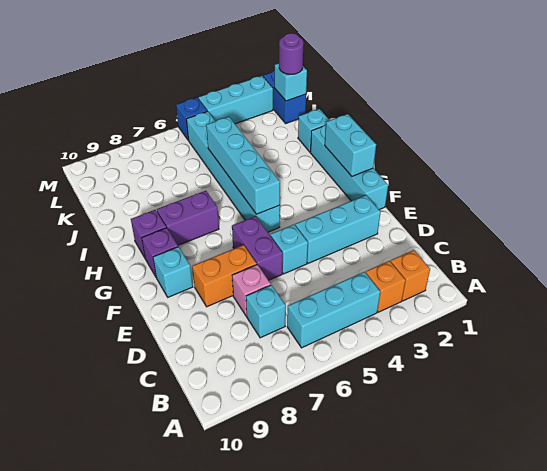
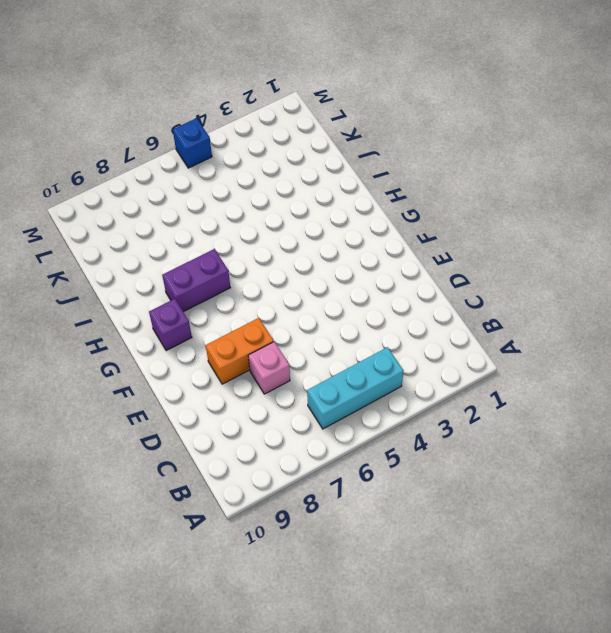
none -> orange 1x1 brick [391,250,430,301]
none -> orange 1x1 brick [366,261,406,312]
none -> cyan 1x1 brick [246,285,286,338]

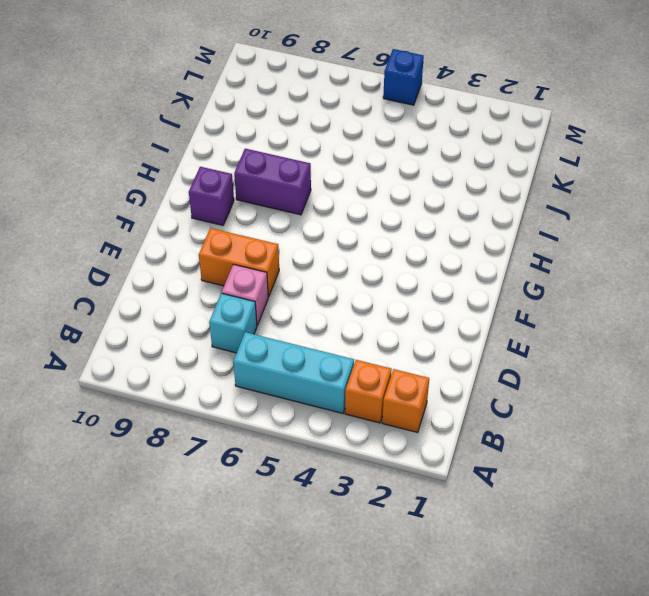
none -> cyan 1x3 brick [295,195,381,263]
none -> cyan 1x1 brick [271,225,308,274]
none -> purple 1x2 brick [232,216,283,280]

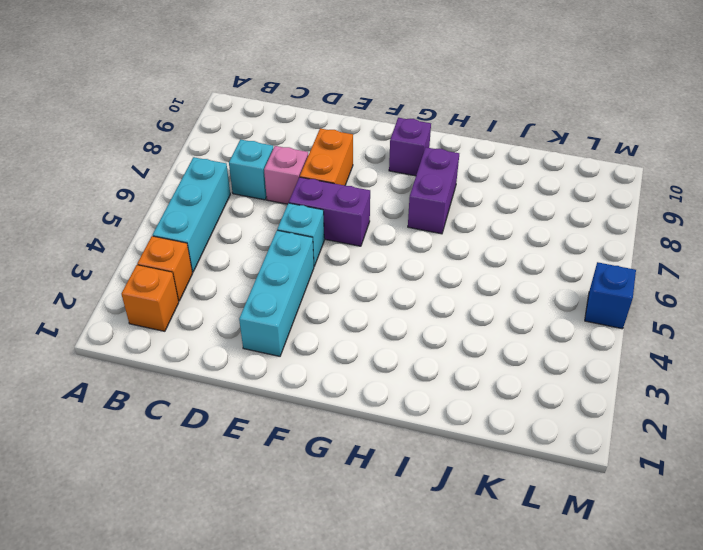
none -> cyan 1x4 brick [310,125,388,210]
none -> cyan 1x1 brick [153,247,193,297]
none -> cyan 1x6 brick [186,111,280,232]

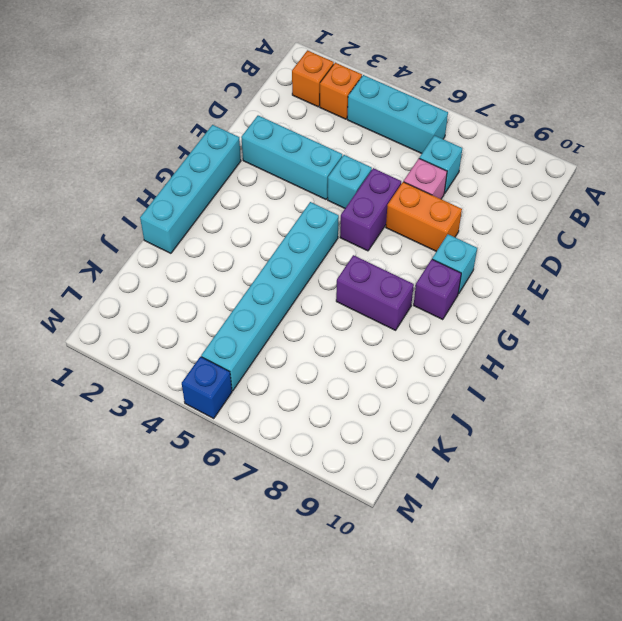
none -> purple 1x1 brick [131,210,166,257]
none -> cyan 1x1 brick [298,109,330,152]
none -> blue 1x2 brick [263,70,306,123]

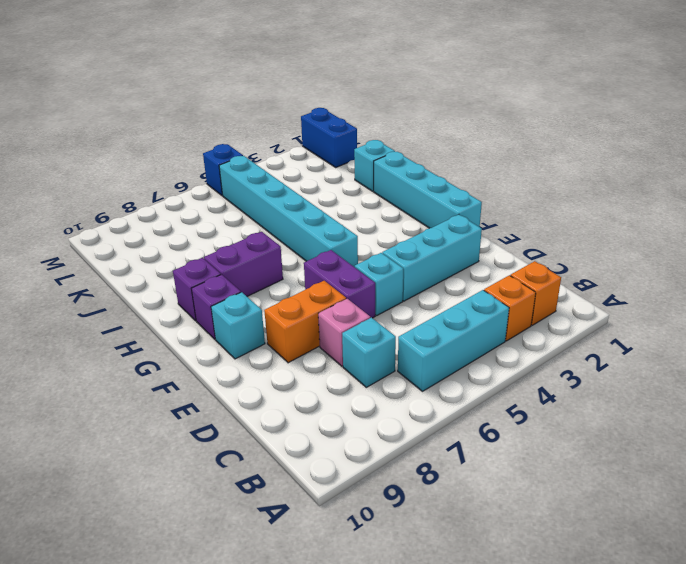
none -> cyan 1x3 brick [198,76,273,124]
none -> cyan 1x2 brick [325,114,376,176]
none -> cyan 1x4 brick [206,117,280,214]

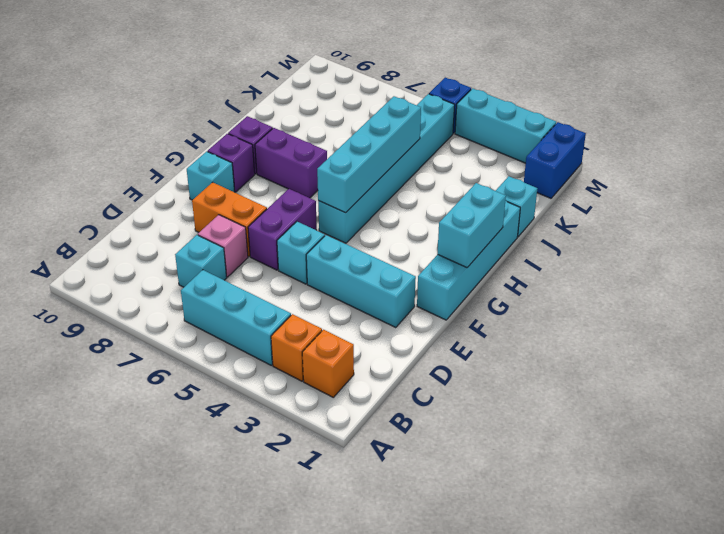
none -> cyan 1x1 brick [275,63,307,101]
none -> purple 1x1 round brick [279,33,303,74]

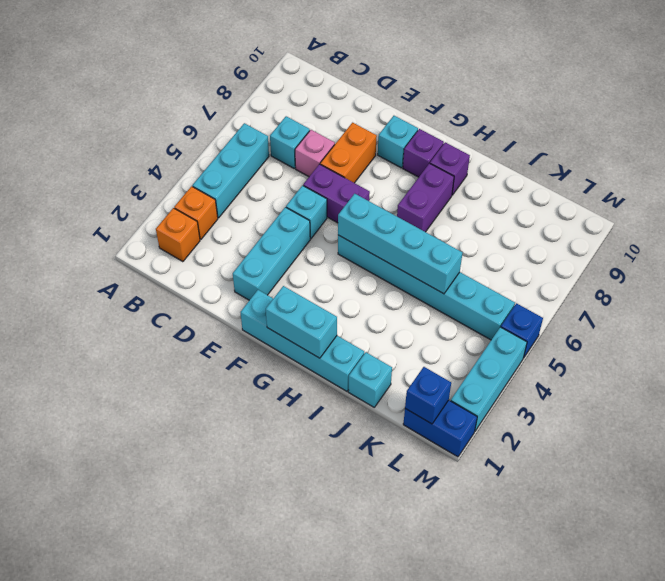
blue 1x1 brick [405,367,451,424] -> cyan 1x1 brick [275,63,307,101]
none -> purple 1x1 round brick [279,33,303,74]

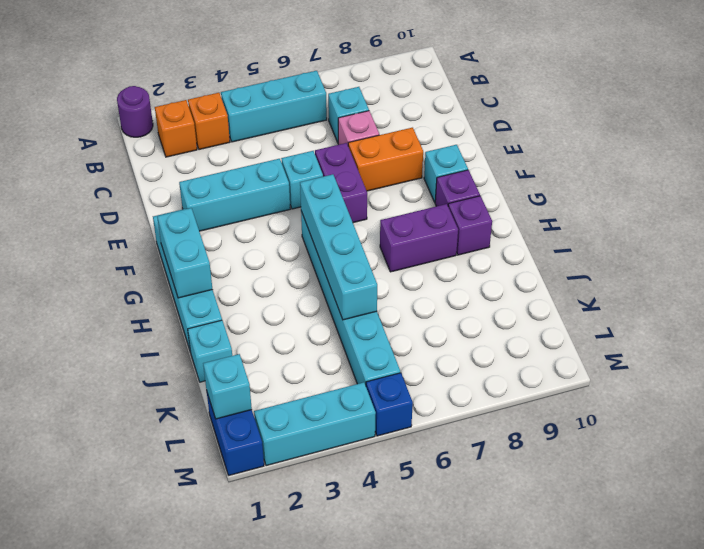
purple 1x1 round brick [117,86,153,137] -> purple 1x1 round brick moved to [279,33,303,74]

